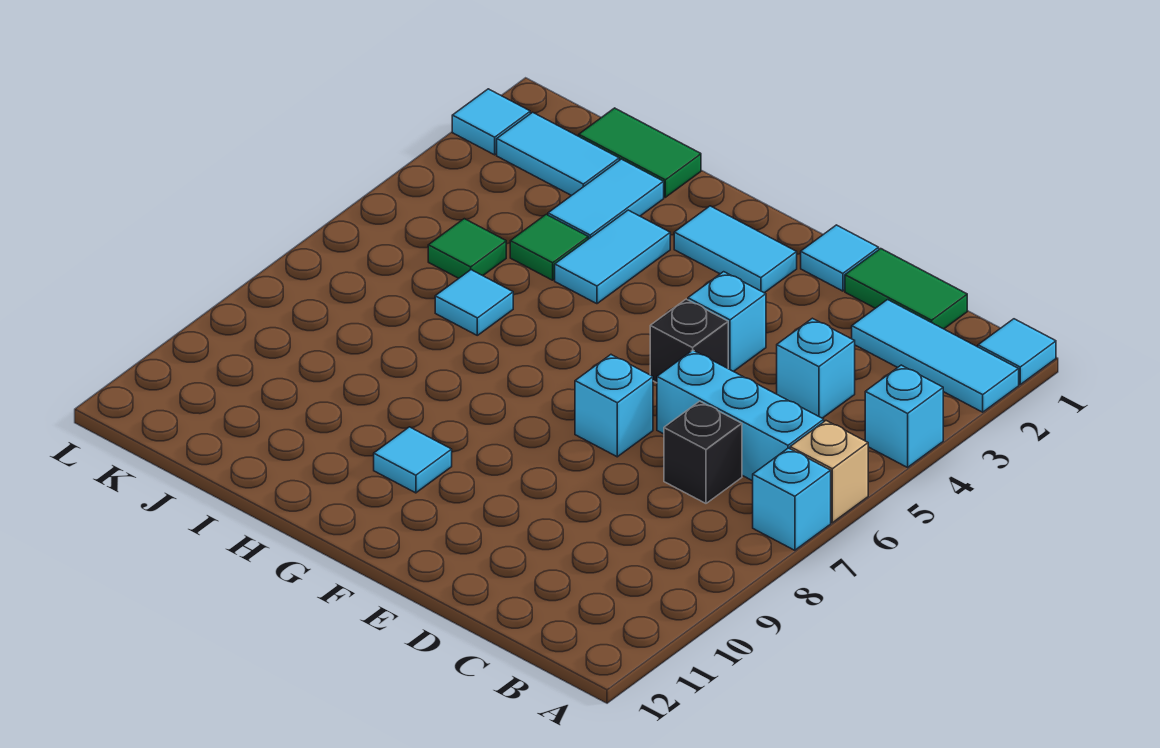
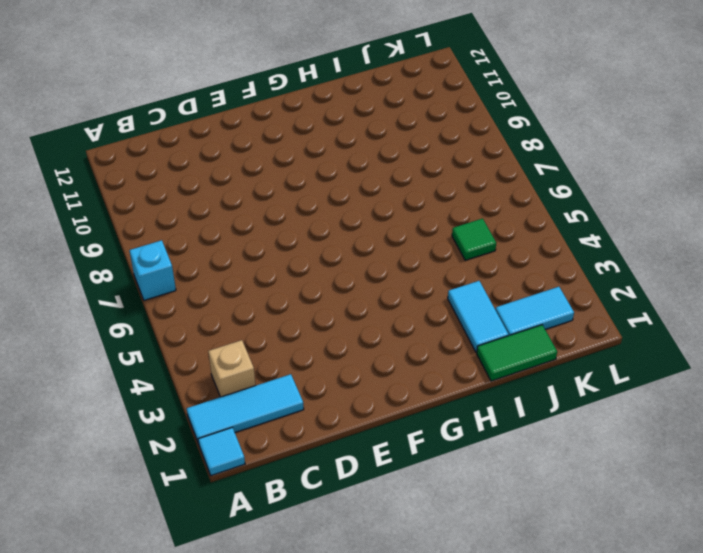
tan 1x1 brick [208,340,256,397] -> tan 1x1 brick moved to [790,421,868,523]
none -> cyan 1x1 brick [865,365,943,467]
none -> cyan 1x3 brick [657,350,824,481]
none -> green 1x2 tile [845,249,967,329]

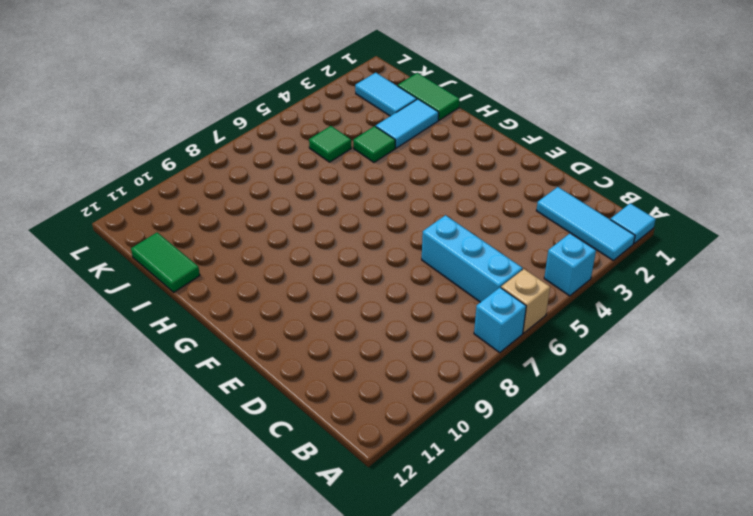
green 1x2 tile [131,233,200,292] -> green 1x2 tile moved to [845,249,967,329]
none -> cyan 1x1 brick [777,318,855,418]
none -> black 1x1 brick [664,401,742,503]
none -> cyan 1x1 tile [801,225,879,291]

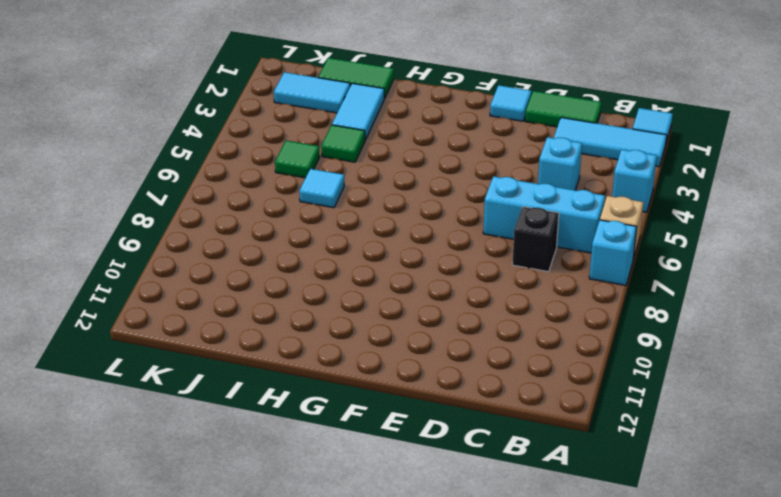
none -> cyan 1x1 brick [688,272,766,372]
none -> black 1x1 brick [650,299,728,383]
none -> cyan 1x1 brick [575,355,653,457]

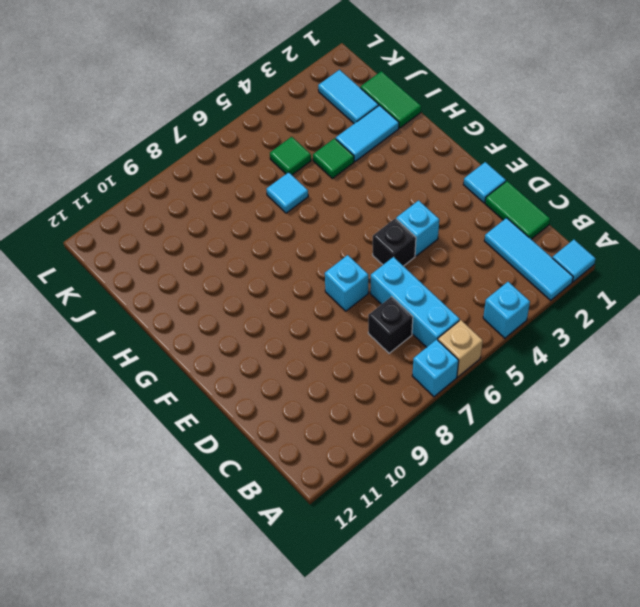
none -> cyan 1x1 brick [777,318,855,418]
none -> cyan 1x2 tile [674,206,797,293]
none -> cyan 1x1 tile [374,427,452,493]

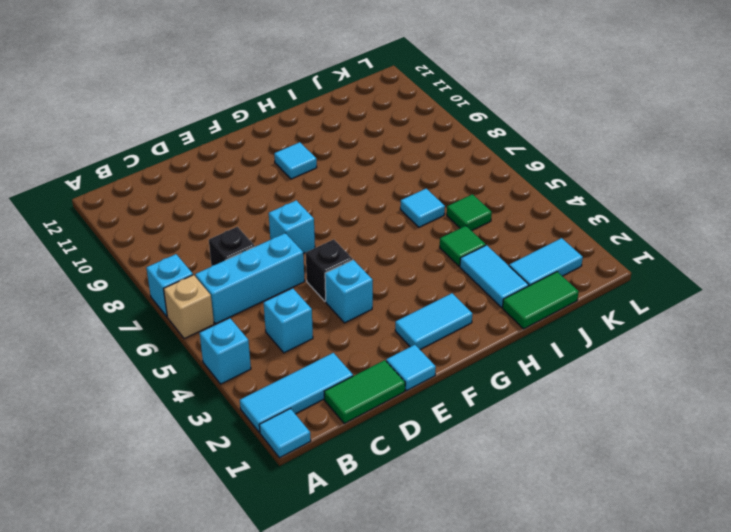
none -> cyan 1x2 tile [555,210,670,304]
none -> cyan 1x1 tile [452,89,530,155]

